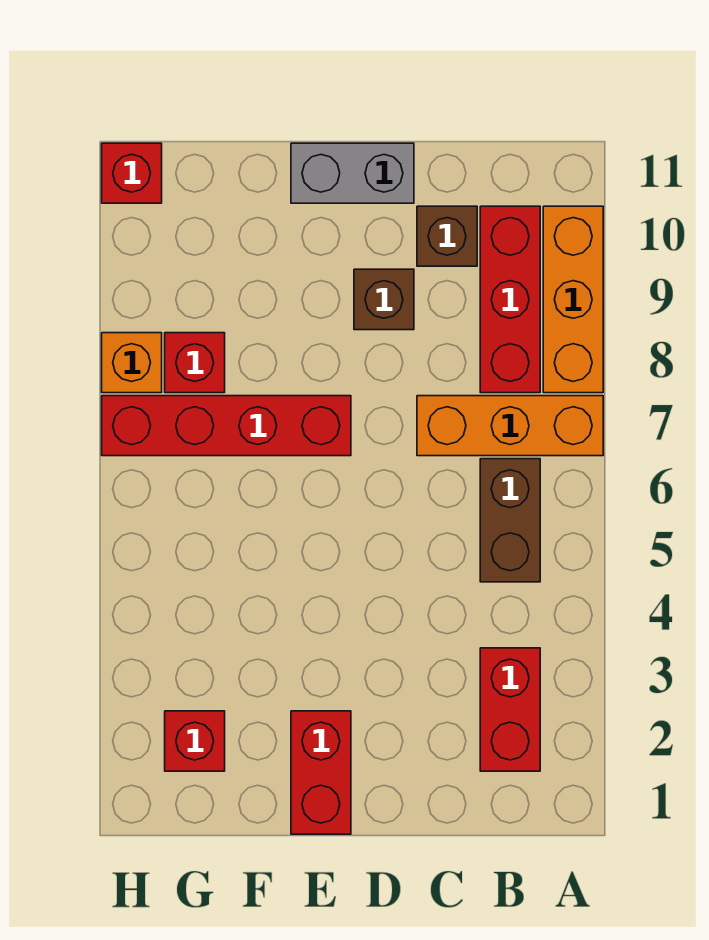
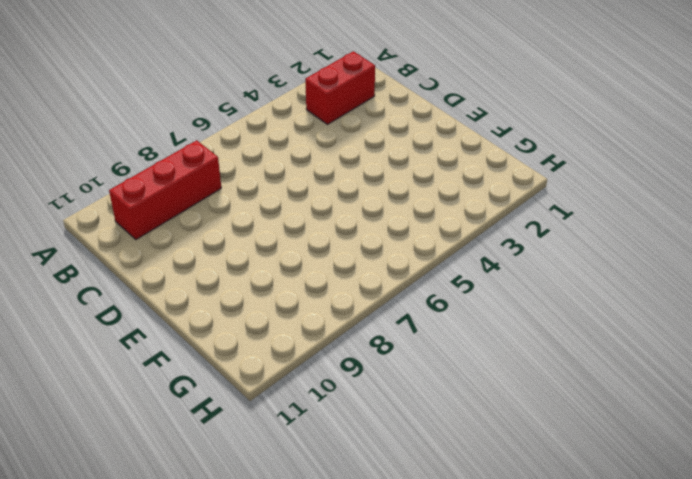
none -> orange 1x3 brick [417,396,603,456]
none -> orange 1x3 brick [543,206,603,393]
none -> brown 1x2 brick [480,459,540,582]

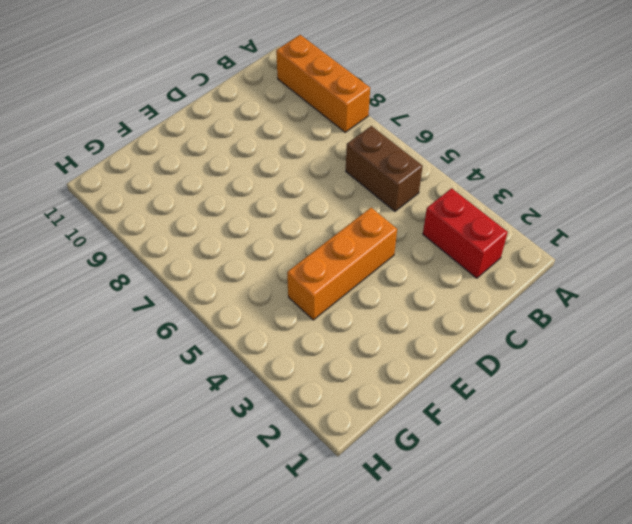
orange 1x3 brick [287,208,397,320] -> orange 1x3 brick moved to [417,396,603,456]
none -> red 1x3 brick [480,206,540,393]
none -> brown 1x1 brick [417,206,477,266]
none -> brown 1x1 brick [354,269,414,330]

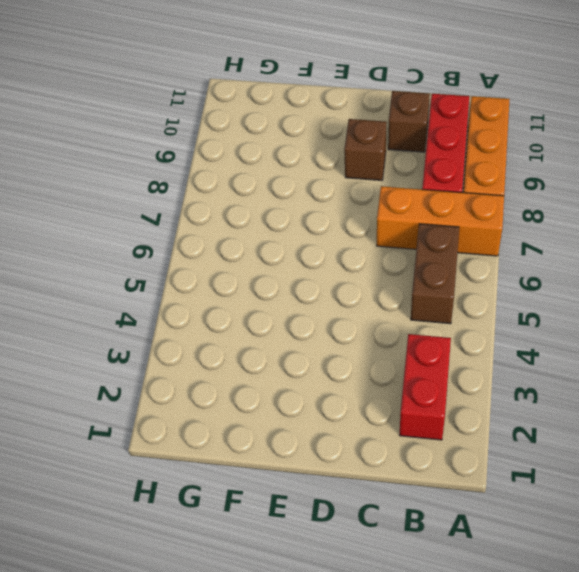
none -> grey 1x2 brick [291,143,414,203]
none -> red 1x2 brick [291,711,351,834]
none -> red 1x4 brick [102,396,351,456]

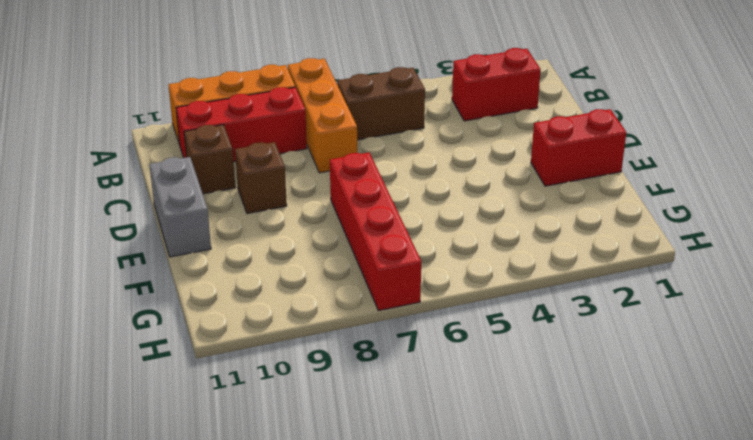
none -> red 1x1 brick [165,711,225,771]
none -> red 1x1 brick [165,333,225,393]
none -> orange 1x1 brick [102,333,162,393]

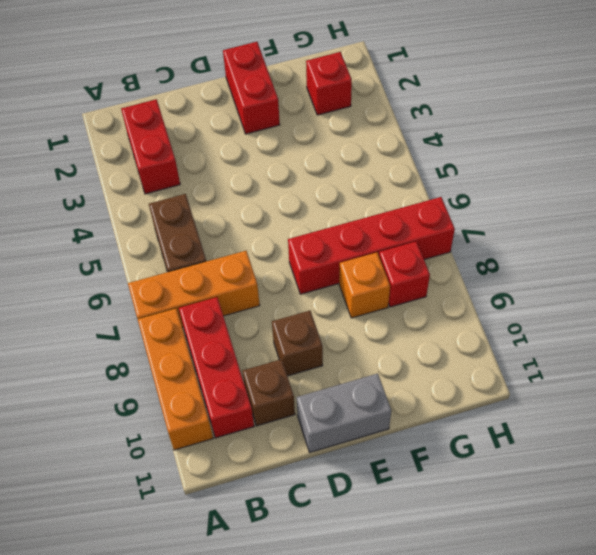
orange 1x1 brick [339,252,390,318] -> orange 1x1 brick moved to [102,333,162,393]
none -> red 1x1 brick [102,143,162,203]

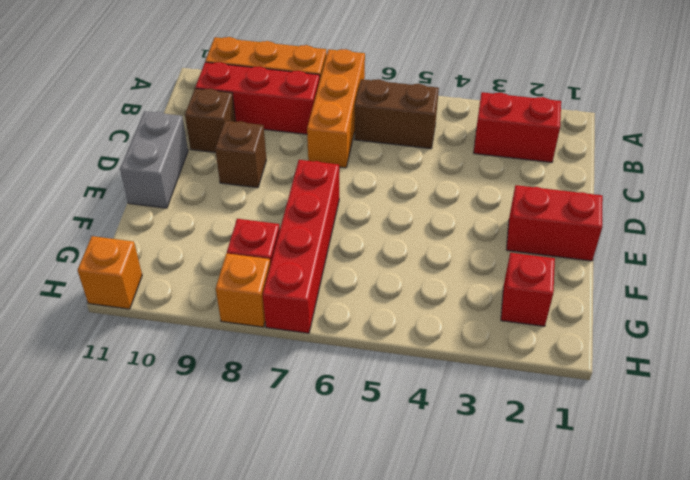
orange 1x1 brick [77,236,142,309] -> red 1x1 brick [102,143,162,203]

